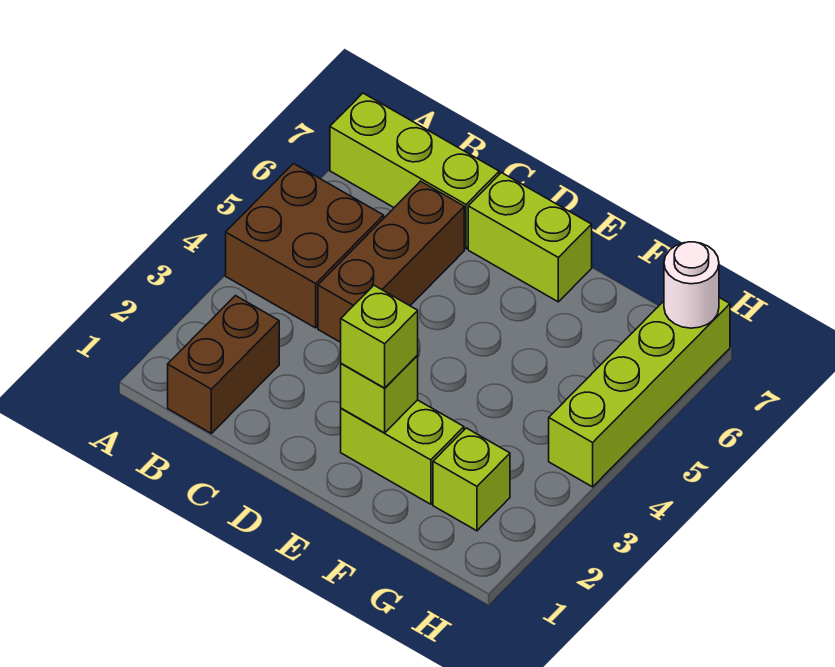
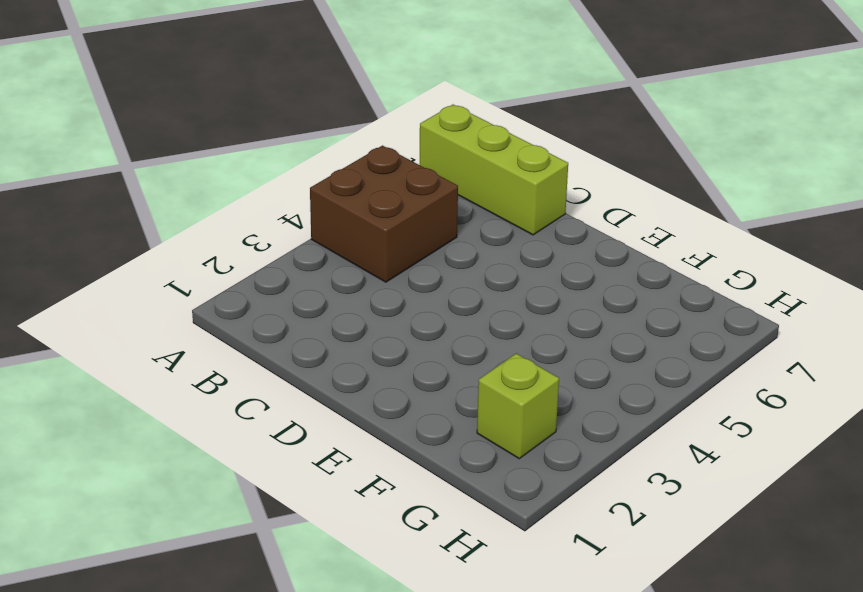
none -> brown 1x2 brick [168,296,279,433]
none -> brown 1x3 brick [318,181,464,342]

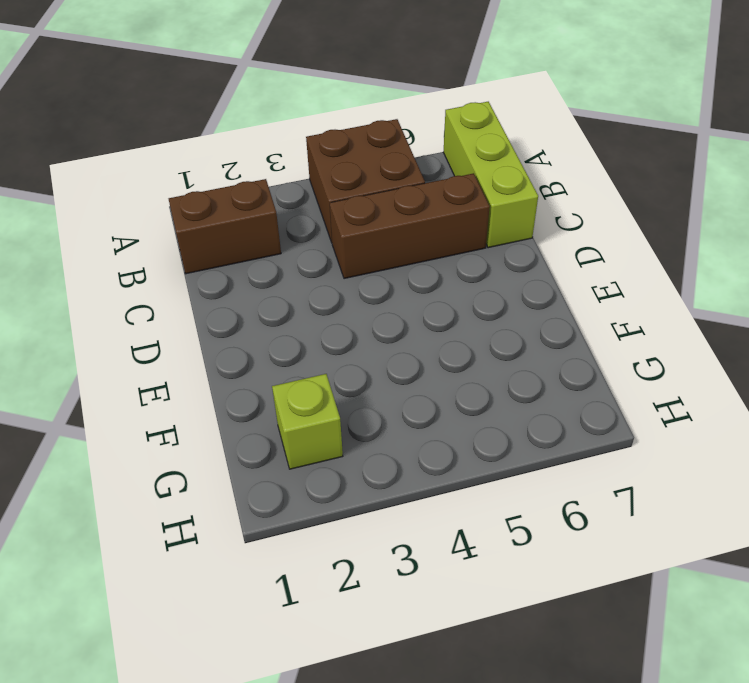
none -> lime 1x2 brick [468,173,592,302]
none -> lime 1x2 brick [341,400,464,504]

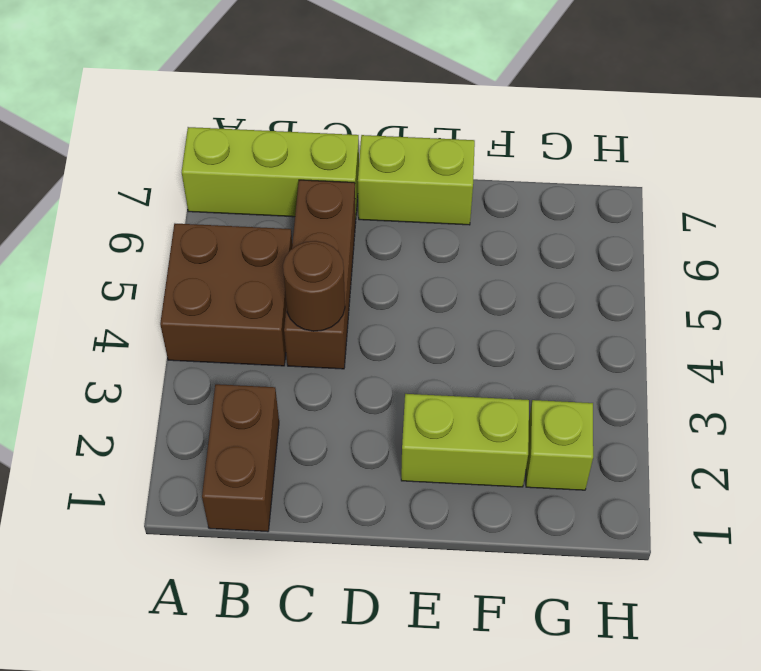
brown 1x1 round brick [283,241,345,331] -> none
none -> lime 1x4 brick [549,298,730,487]
none -> lime 1x1 brick [341,355,418,433]

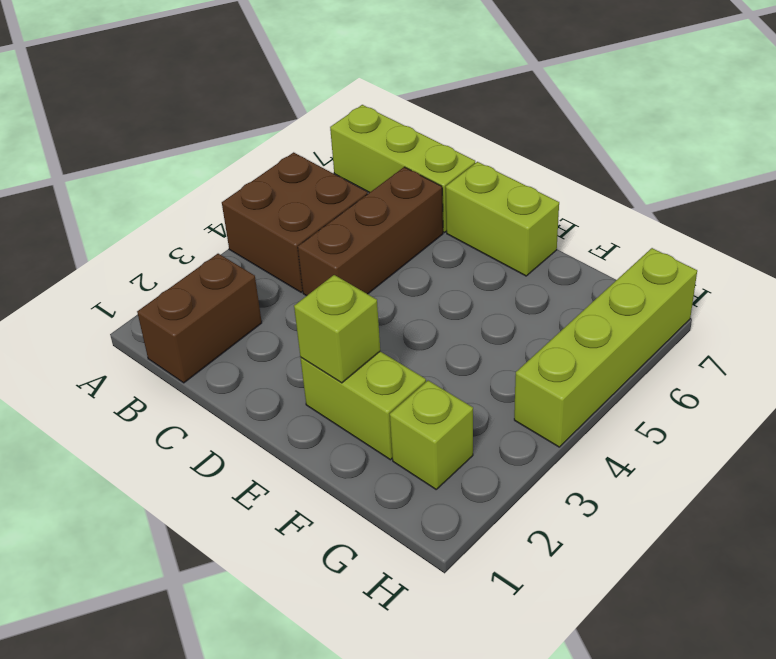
none -> white 1x1 round brick [664,242,719,328]
none -> lime 1x1 brick [341,285,418,388]

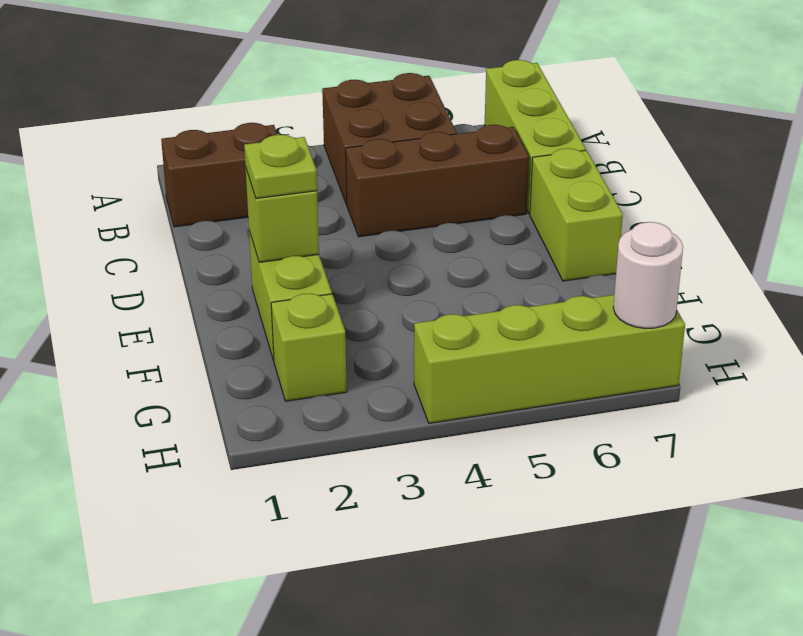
lime 1x1 plate [244,135,317,199] -> lime 1x1 brick [341,285,418,388]

